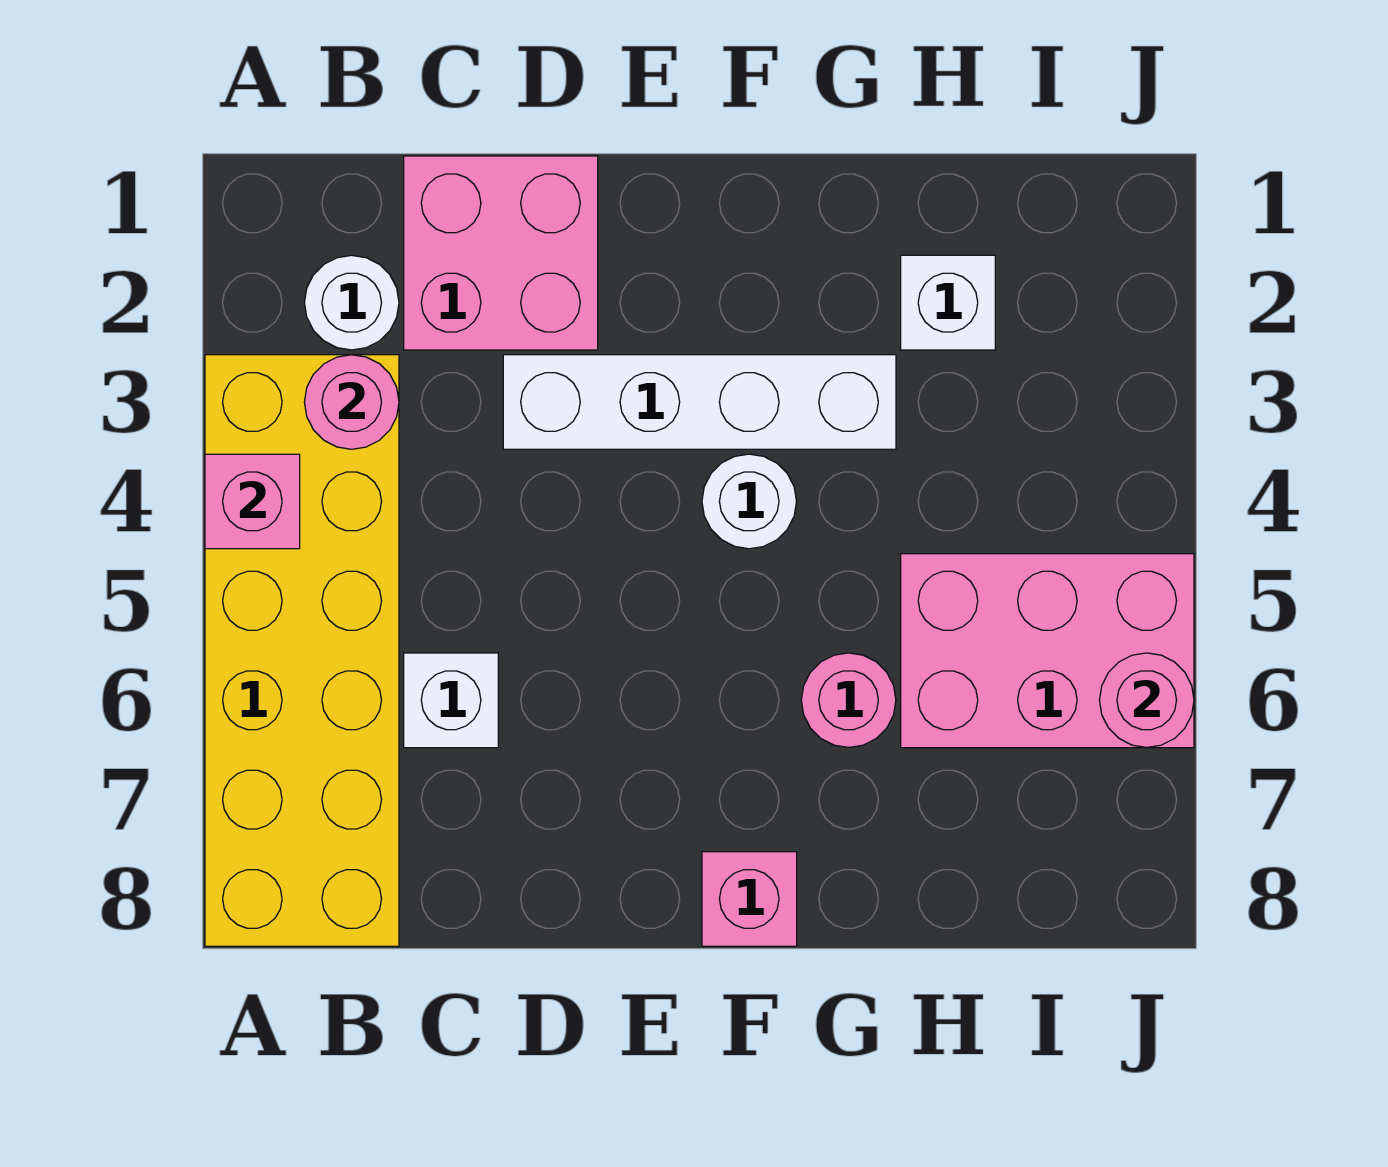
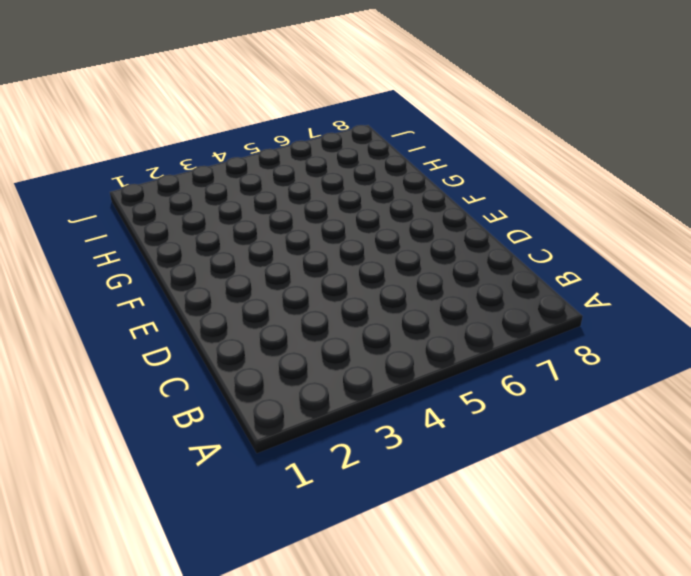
none -> yellow 2x6 brick [205,355,399,946]
none -> white 1x1 round brick [304,255,399,350]
none -> pink 2x2 brick [404,156,598,350]

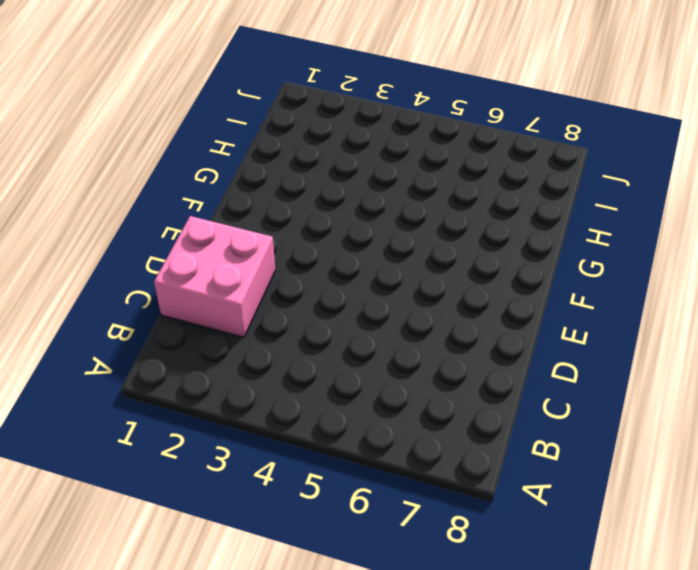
none -> yellow 2x6 brick [205,355,399,946]
none -> white 1x1 round brick [304,255,399,350]
none -> white 1x1 brick [404,653,498,748]

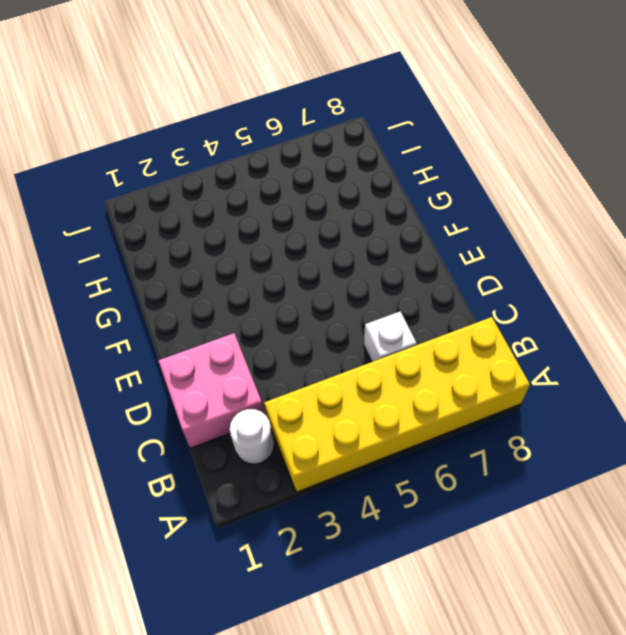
none -> white 1x4 brick [503,355,896,449]
none -> white 1x1 round brick [702,454,796,549]
none -> pink 1x1 brick [702,852,797,946]

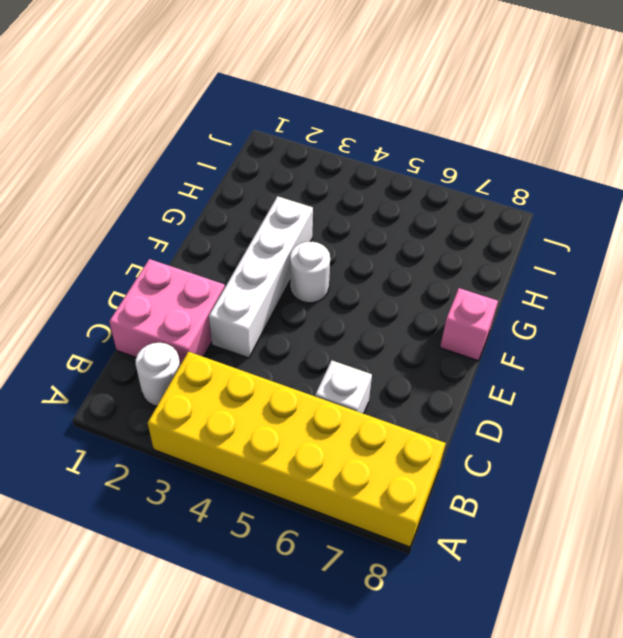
none -> pink 1x1 round brick [801,653,896,747]
none -> white 1x1 brick [901,255,995,350]
none -> pink 2x3 brick [901,554,1194,748]

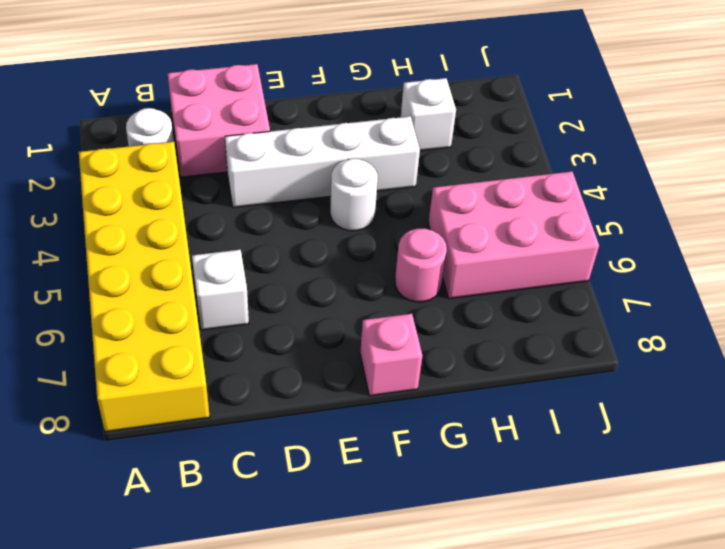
none -> pink 1x1 brick [205,454,300,549]
none -> pink 1x1 round brick [304,355,399,449]
none -> pink 1x1 round brick [1099,653,1194,748]

